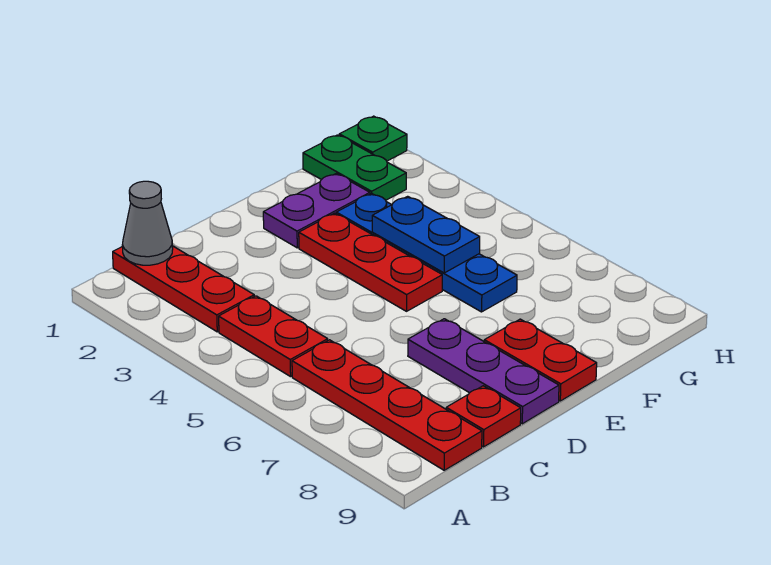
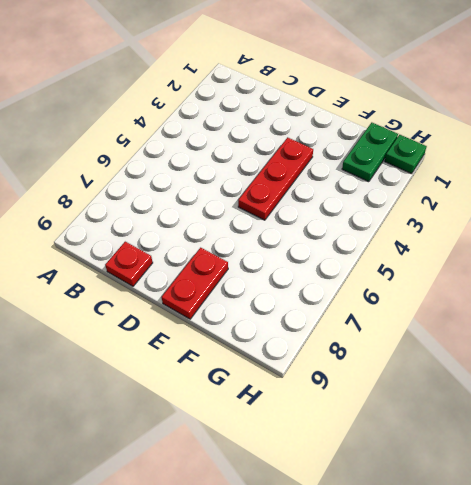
none -> red 1x3 plate [113,246,254,332]
none -> red 1x2 plate [219,296,328,377]
none -> red 1x4 plate [292,340,482,470]

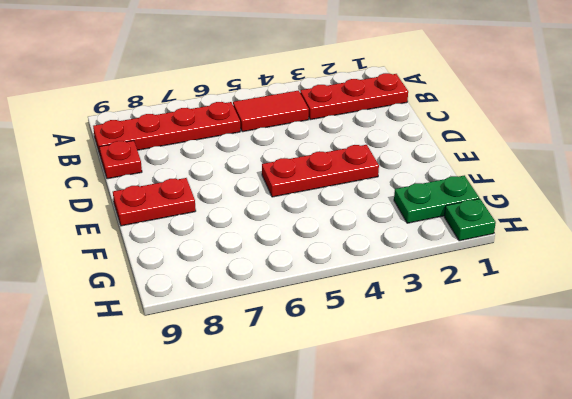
red 1x2 tile [233,91,309,132] -> red 1x2 plate [219,296,328,377]
none -> purple 1x3 plate [408,319,559,424]
none -> purple 1x2 plate [263,174,370,248]
none -> blue 1x4 plate [336,193,517,312]

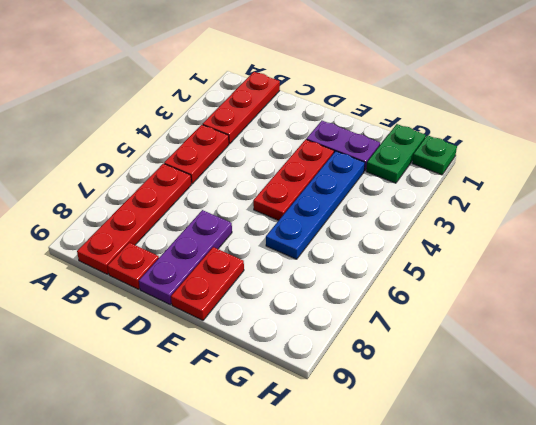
none -> grey 1x1 cone [122,181,173,265]
none -> blue 1x2 plate [372,196,480,273]

